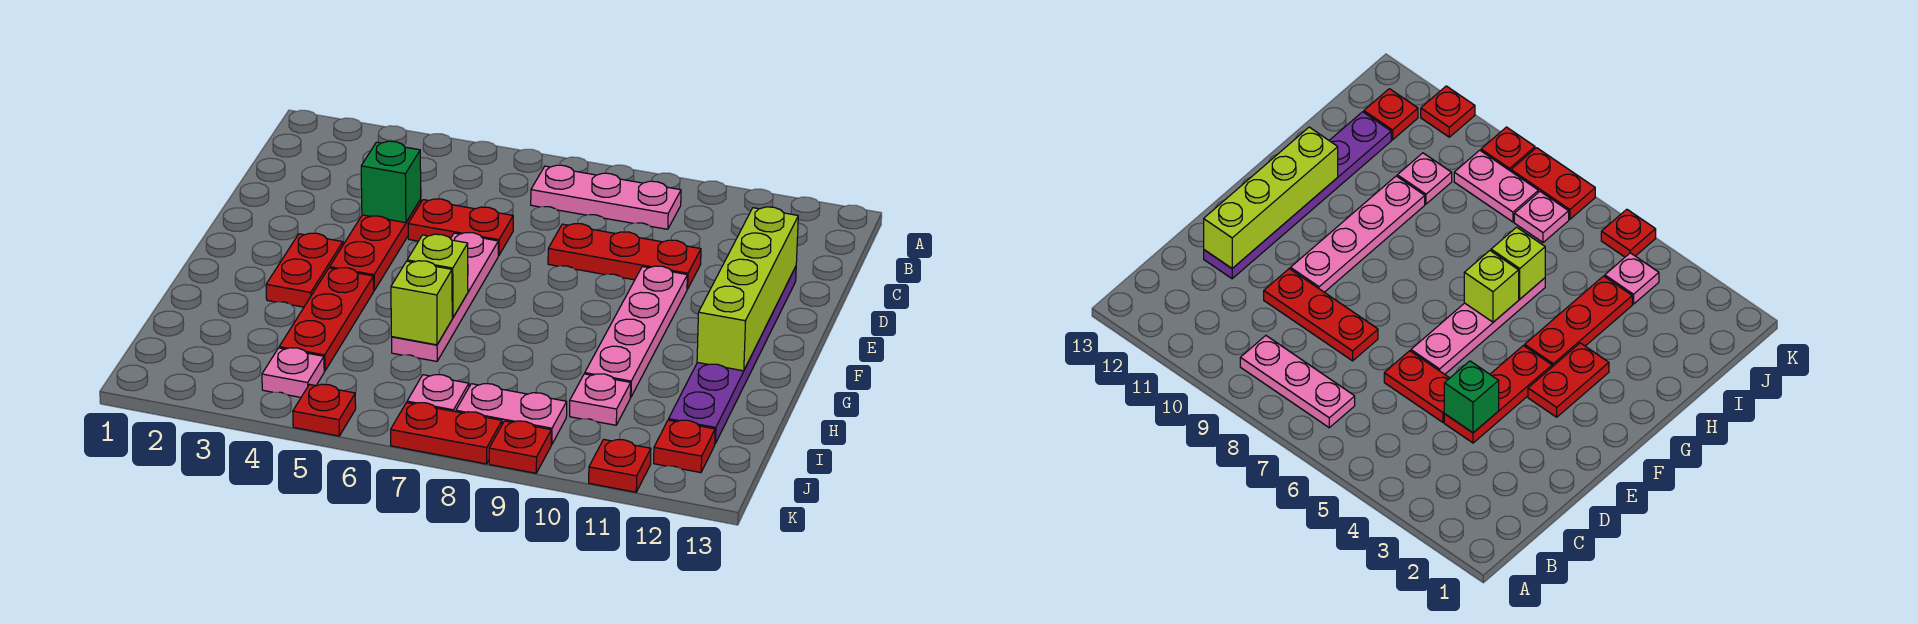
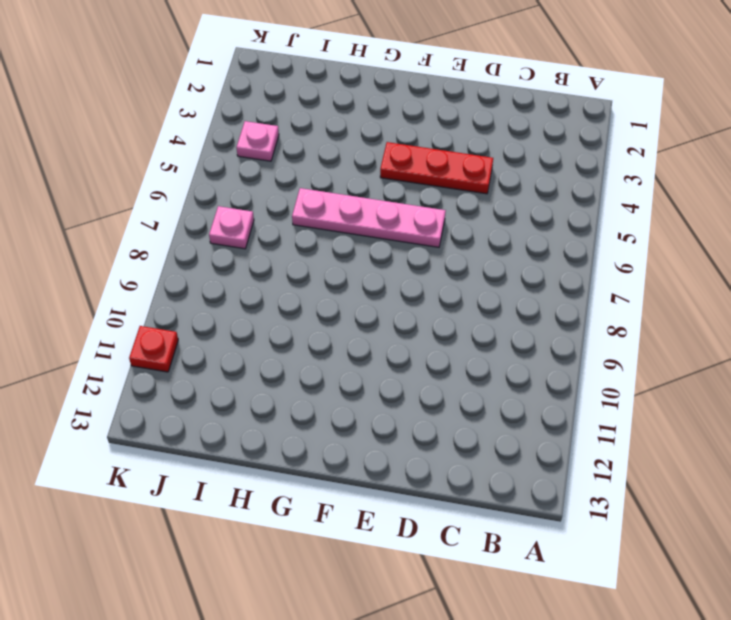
none -> pink 1x3 plate [531,165,681,229]
none -> red 1x2 plate [408,199,513,256]
none -> red 1x3 plate [548,224,701,289]

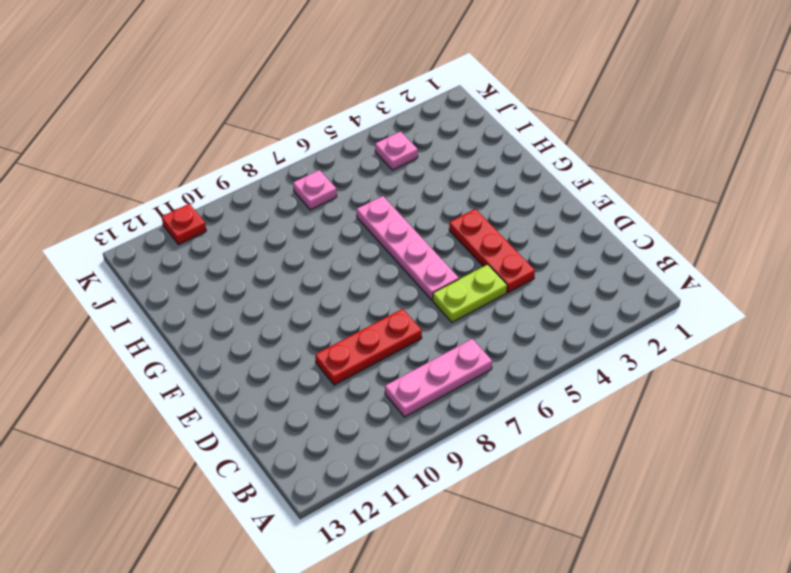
lime 1x2 plate [433,264,507,322] -> red 1x2 plate [408,199,513,256]
none -> purple 1x6 plate [669,267,796,443]
none -> pink 1x4 plate [585,266,687,397]
none -> red 1x2 plate [266,233,343,307]

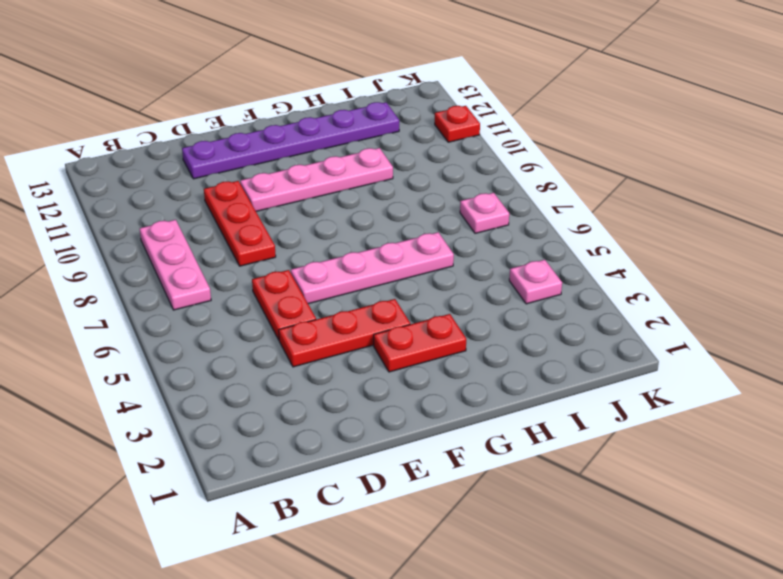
none -> red 1x3 plate [279,268,374,371]
none -> pink 1x1 plate [570,374,631,425]
none -> pink 1x2 plate [456,384,567,445]

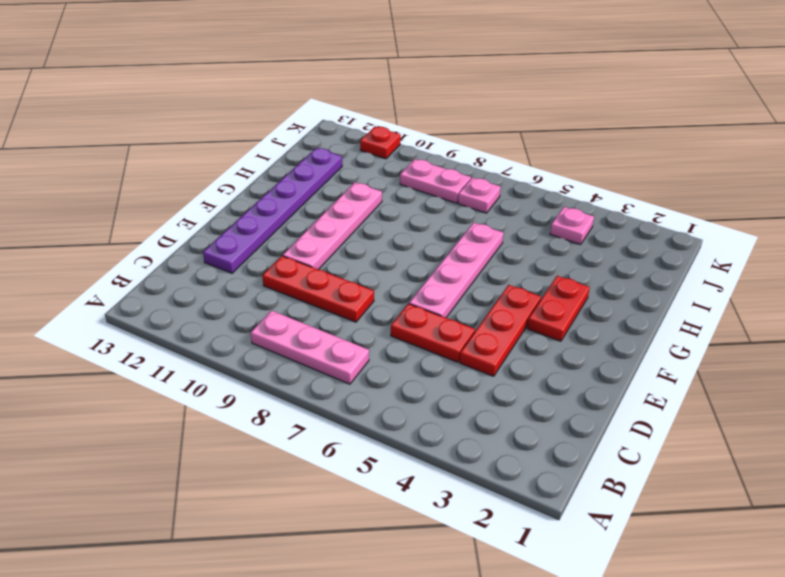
none -> red 1x3 plate [279,268,374,371]
none -> pink 1x1 plate [570,374,631,425]
none -> red 1x1 plate [654,420,715,473]

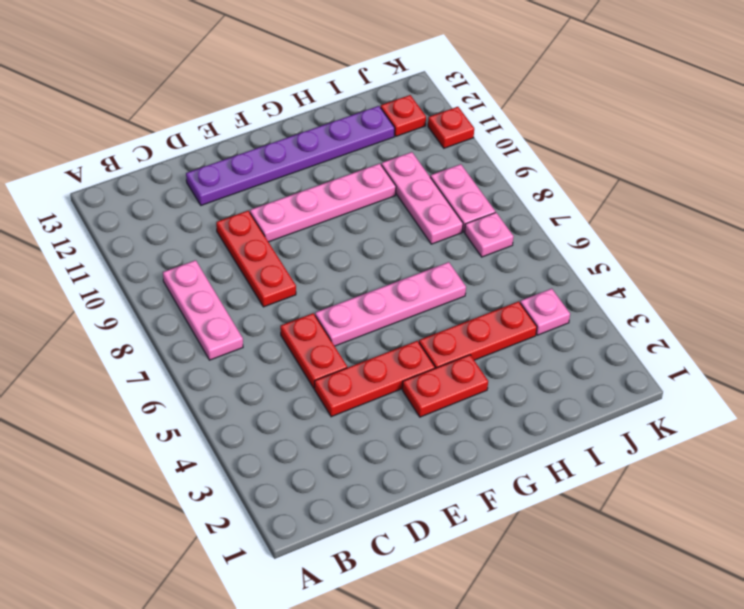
pink 1x3 plate [381,152,463,244] -> pink 1x1 plate [570,374,631,425]
none -> red 1x1 plate [293,384,356,436]
none -> red 1x2 plate [391,403,502,464]
none -> red 1x1 plate [489,421,551,473]

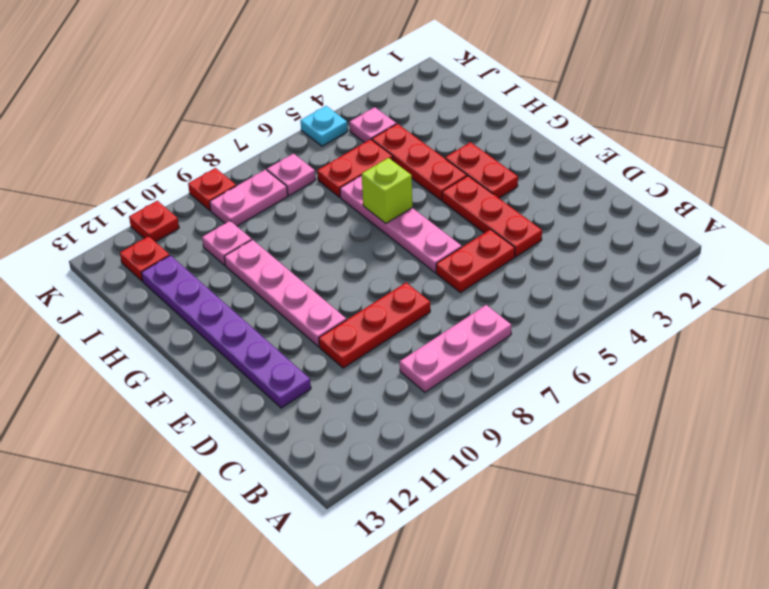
red 1x2 plate [317,139,393,197] -> red 1x2 plate moved to [391,403,502,464]
cyan 1x1 plate [301,106,348,146] -> red 1x1 plate [293,384,356,436]
none -> green 1x1 brick [361,141,421,223]
none -> lime 1x4 brick [697,207,798,371]
none -> lime 1x1 brick [391,261,452,345]

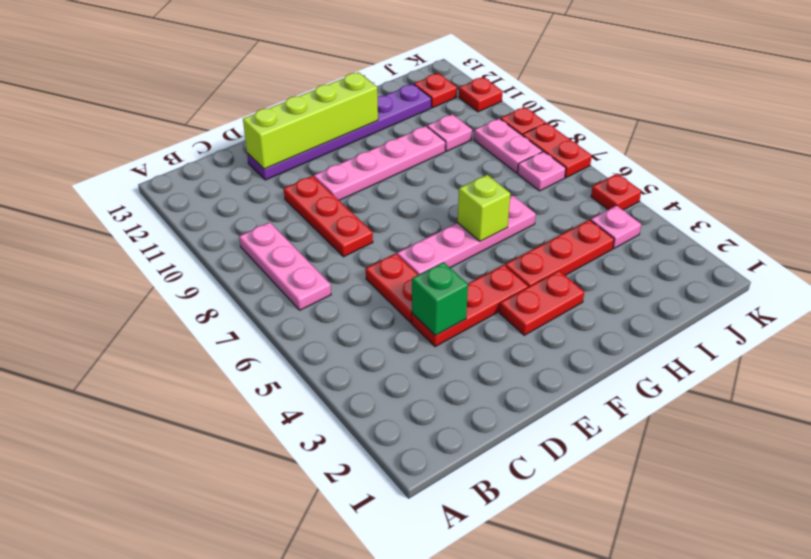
none -> lime 1x1 brick [391,261,452,345]

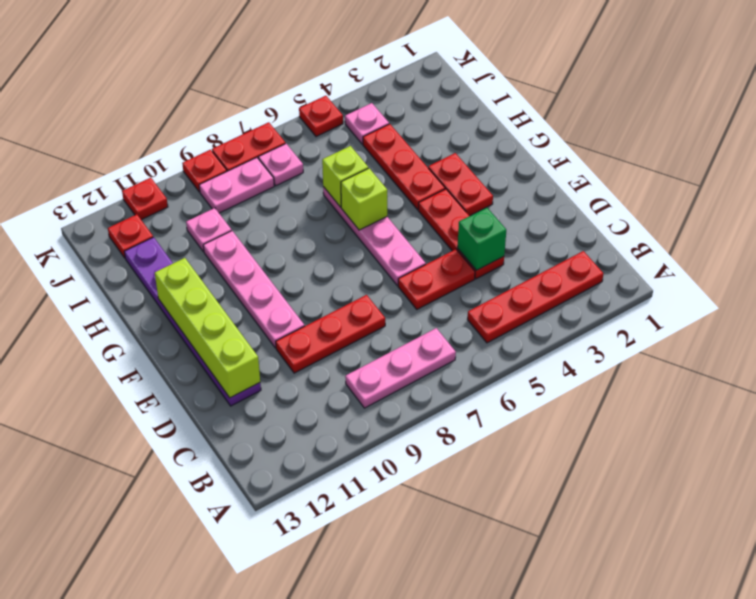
red 1x4 plate [467,251,603,343] -> none

